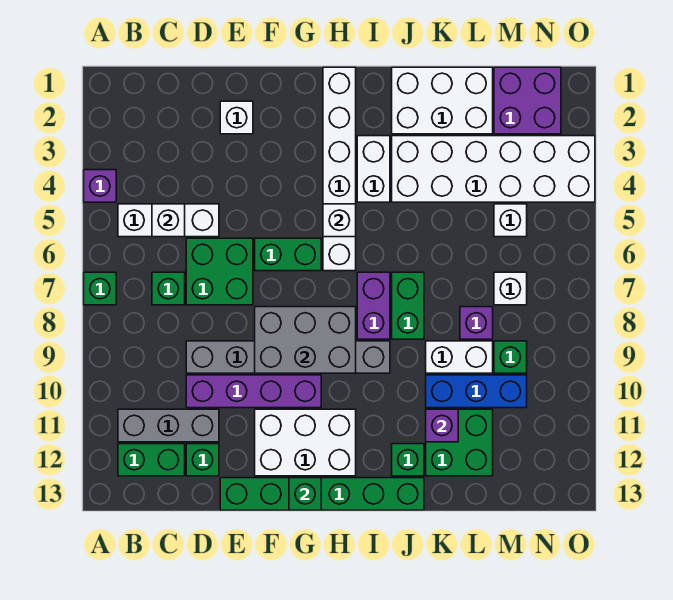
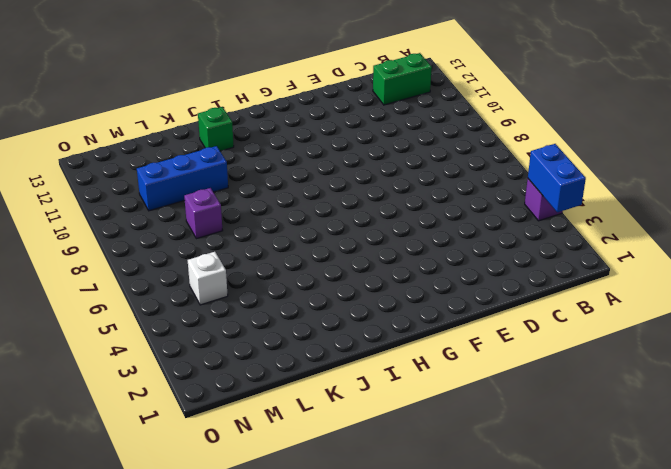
blue 1x2 brick [528,144,586,212] -> none
none -> green 1x1 brick [84,272,116,305]
none -> white 1x3 brick [118,204,219,237]
none -> grey 1x3 brick [118,409,219,442]
none -> green 1x1 brick [152,272,185,305]

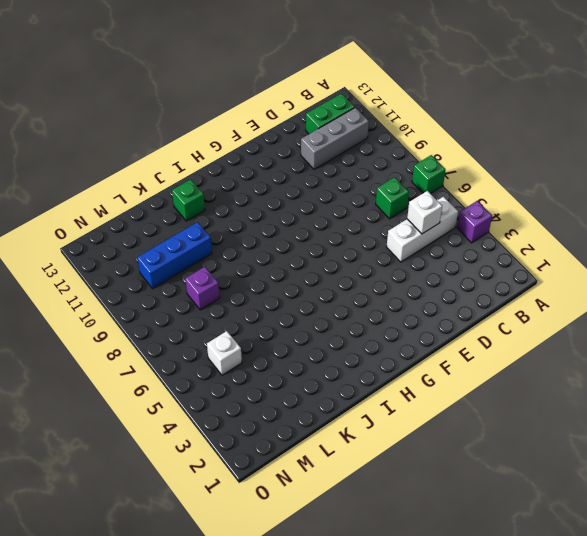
none -> green 2x2 brick [186,238,253,305]
none -> grey 1x6 brick [186,341,390,373]
none -> purple 1x4 brick [186,375,321,408]
none -> green 1x1 brick [186,444,219,476]

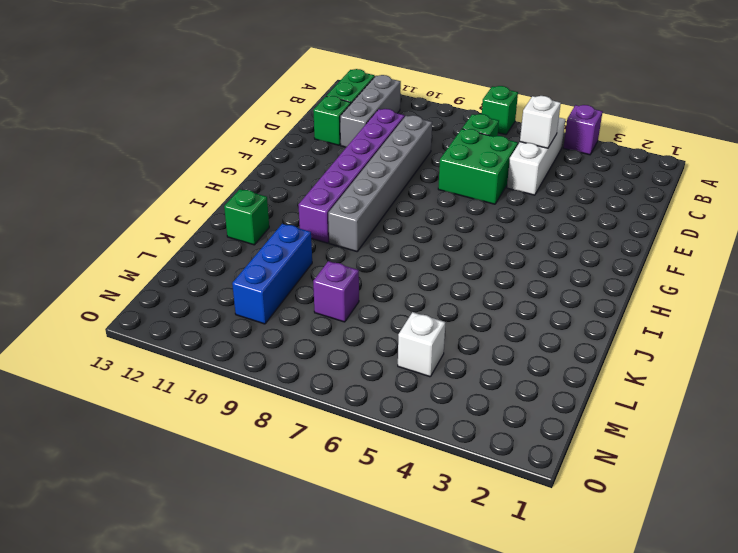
purple 1x6 brick [298,109,405,243] -> purple 1x4 brick [186,375,321,408]
none -> white 1x1 brick [220,101,253,134]
none -> green 1x6 brick [220,478,424,510]
none -> green 1x2 brick [255,238,321,271]
none -> white 2x3 brick [255,409,356,476]

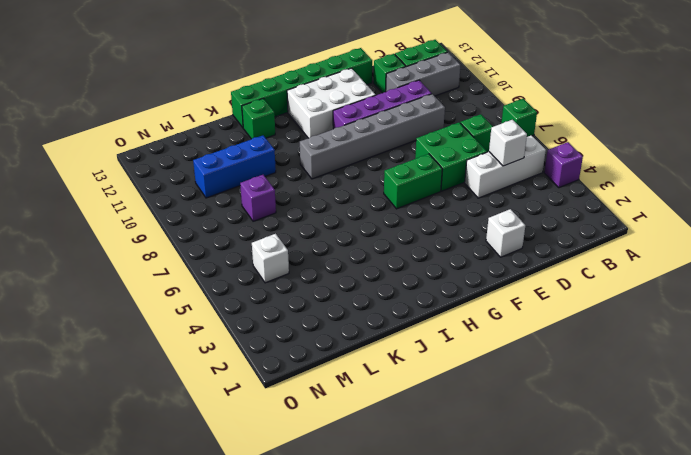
none -> white 1x6 brick [323,67,356,271]
none -> white 1x2 brick [357,136,390,202]
none -> purple 1x2 brick [357,272,390,339]
none -> white 2x3 brick [392,67,493,134]

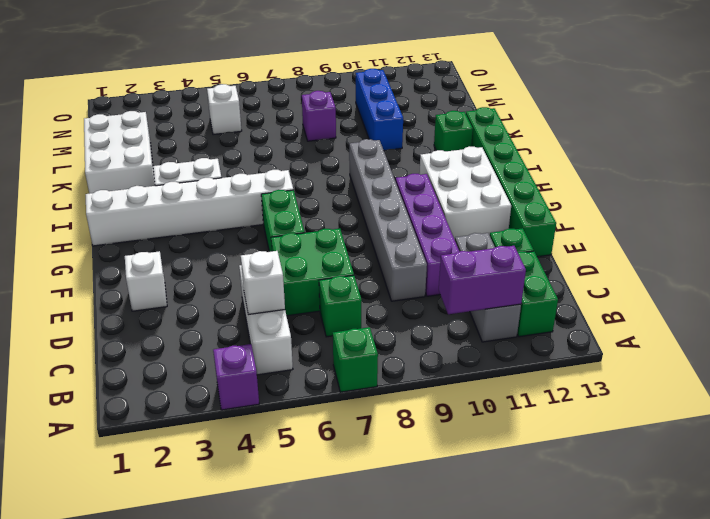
purple 1x2 brick [439,246,526,314] -> purple 1x2 brick moved to [357,272,390,339]
none -> white 2x6 brick [392,136,595,202]
none -> green 1x2 brick [392,272,424,339]
none -> white 1x2 brick [426,341,493,373]
none -> green 2x2 brick [426,409,493,476]

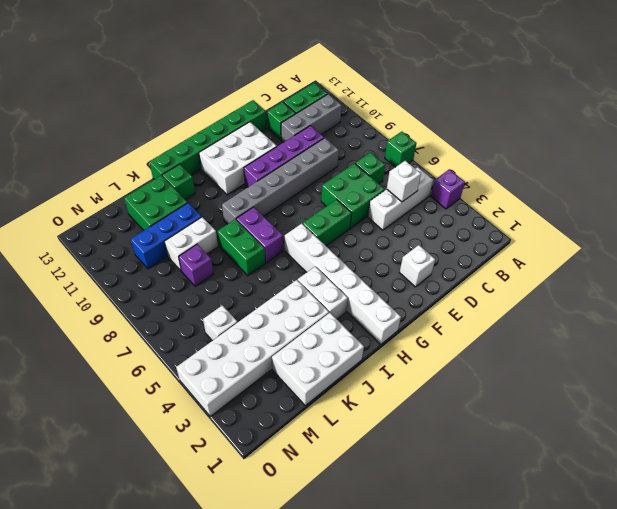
none -> purple 2x2 brick [494,67,561,134]
none -> white 1x1 brick [494,272,527,305]
none -> green 1x1 brick [494,341,527,373]
none -> grey 2x3 brick [255,307,356,373]

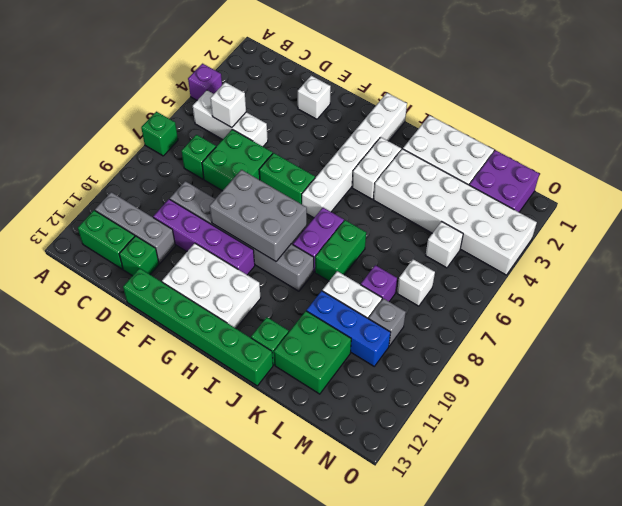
grey 1x1 brick [369,299,406,346] -> green 1x1 brick [494,341,527,373]
none -> green 1x1 brick [289,478,321,510]
none -> white 1x1 brick [323,204,356,237]
none -> purple 1x1 brick [426,409,458,442]

